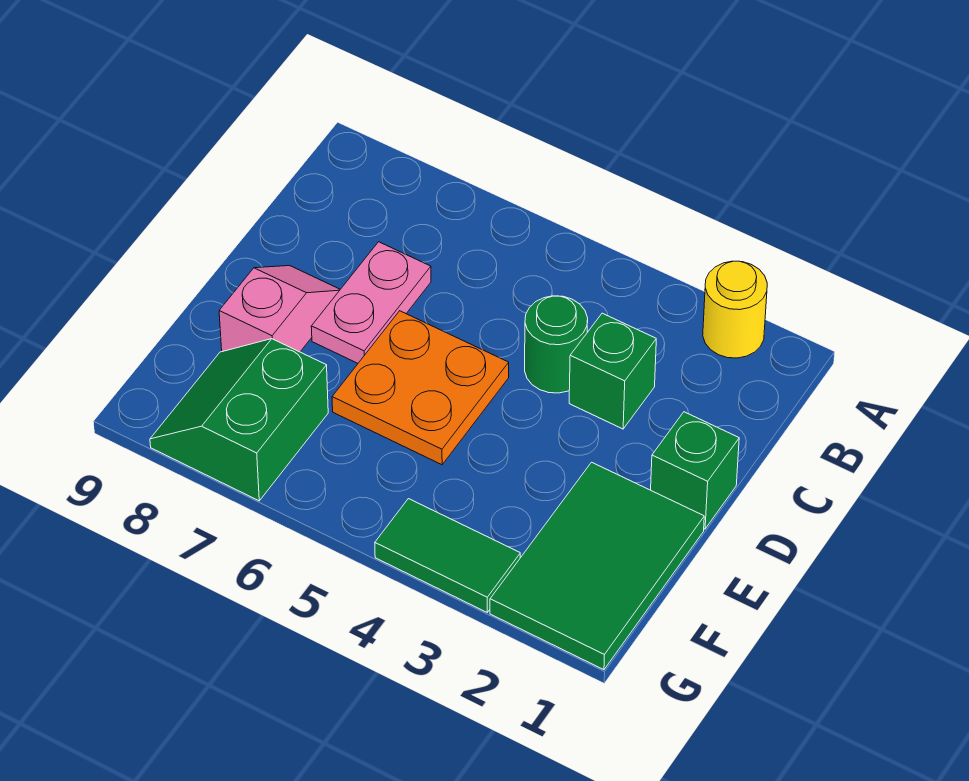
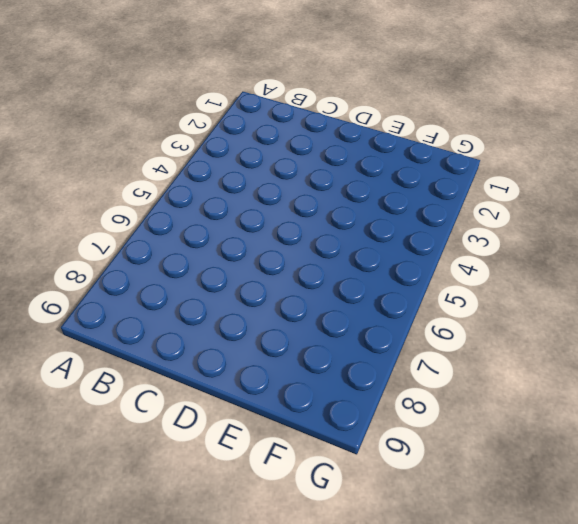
none -> yellow 1x1 round brick [703,261,767,358]
none -> green 1x1 brick [569,313,656,429]

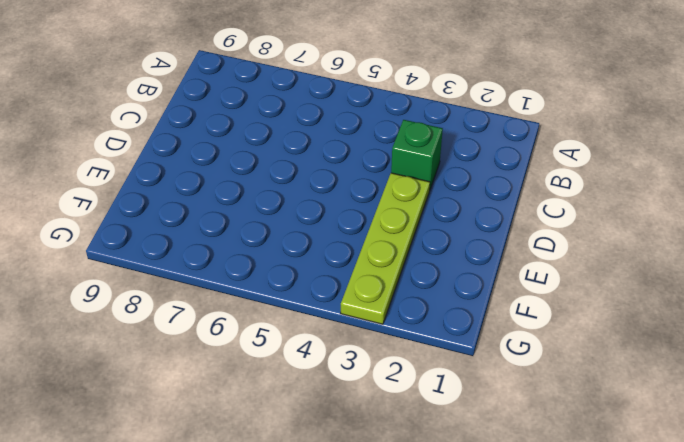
lime 1x4 plate [341,173,430,324] -> green 1x2 tile [375,499,520,612]
none -> yellow 1x1 round brick [703,261,767,358]
none -> green 1x1 round brick [525,296,588,393]

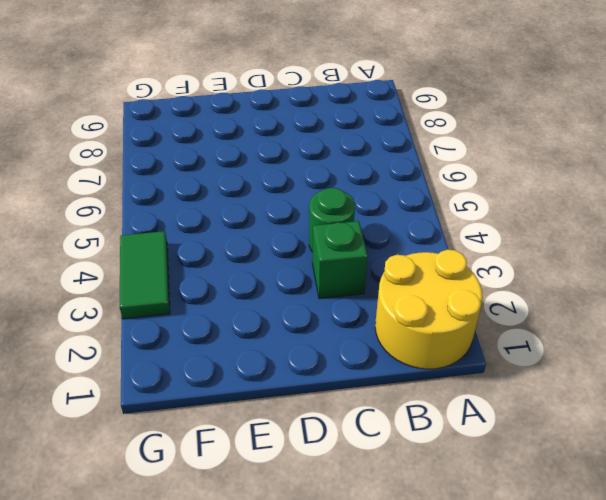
yellow 2x2 round brick [375,250,483,369] -> yellow 1x1 round brick [703,261,767,358]
none -> pink 1x2 plate [311,242,431,363]
none -> green 1x1 brick [651,412,739,529]

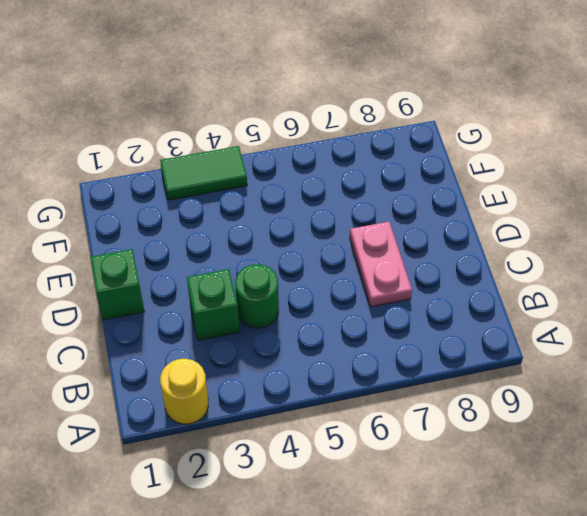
none -> orange 2x2 plate [332,311,509,465]
none -> pink 1x2 slope [219,266,340,352]

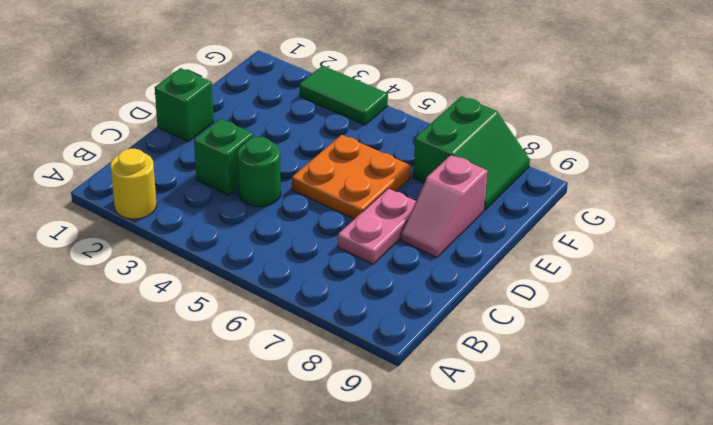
none -> green 2x3 tile [490,462,704,670]

